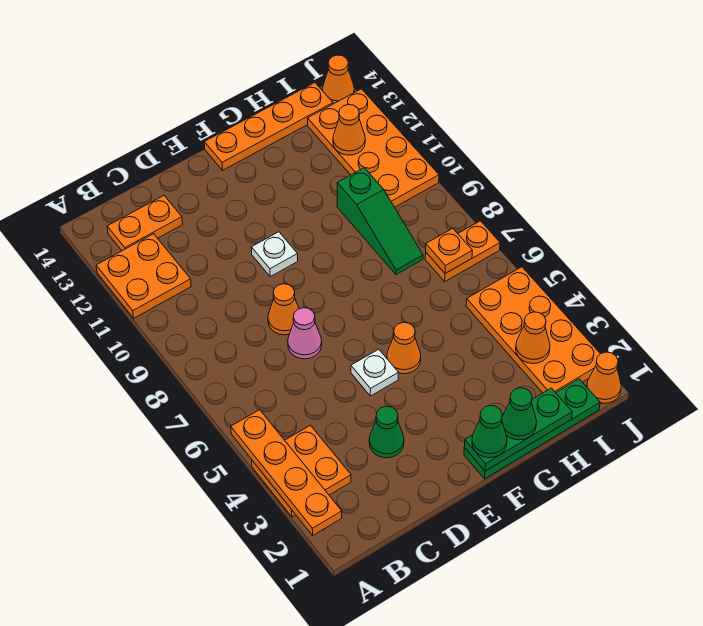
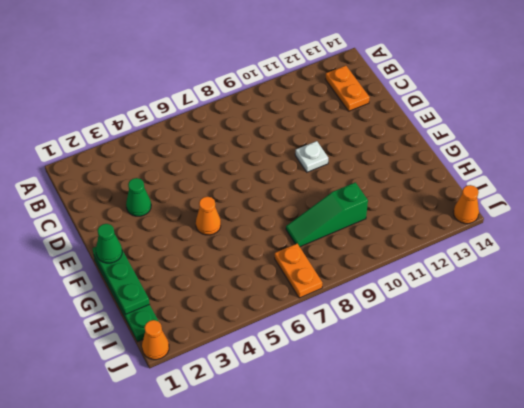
none -> orange 2x2 plate [252,425,351,517]
none -> orange 2x2 plate [96,234,191,318]
none -> pink 1x1 cone [288,308,322,359]

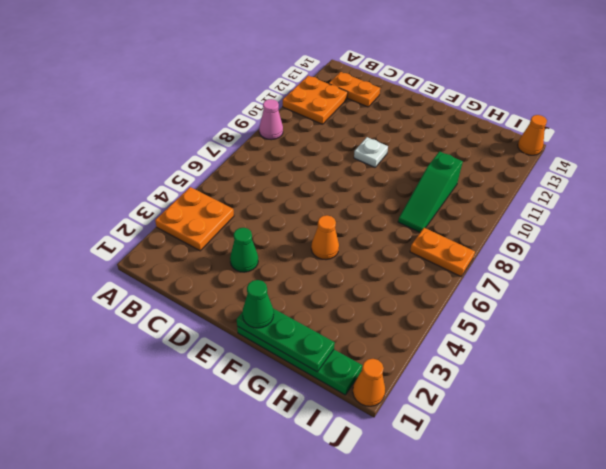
pink 1x1 cone [259,99,283,140] -> pink 1x1 cone moved to [288,308,322,359]
none -> orange 1x1 cone [268,284,299,335]
none -> white 1x1 plate [351,349,398,396]
none -> orange 1x4 plate [204,83,333,170]

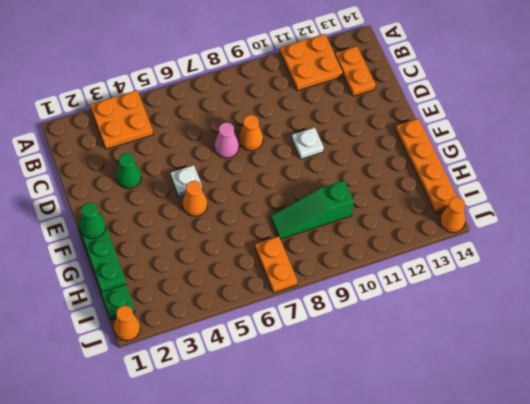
none -> orange 2x4 plate [466,267,600,393]
none -> orange 2x4 plate [308,89,439,207]
none -> orange 1x4 plate [231,410,342,535]

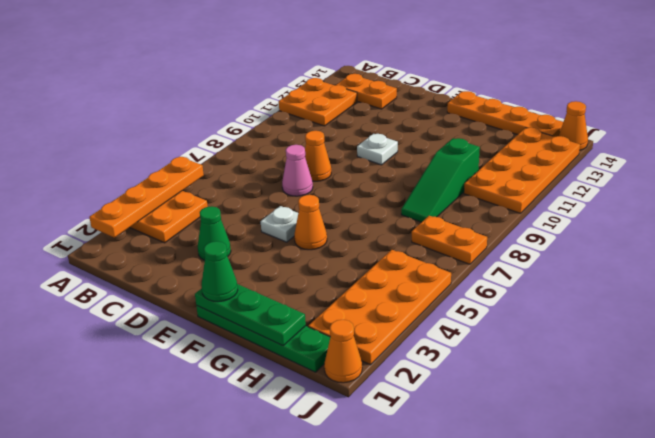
none -> orange 1x1 cone [516,312,550,364]
none -> orange 1x1 plate [426,228,472,274]
none -> orange 1x1 cone [333,105,365,155]

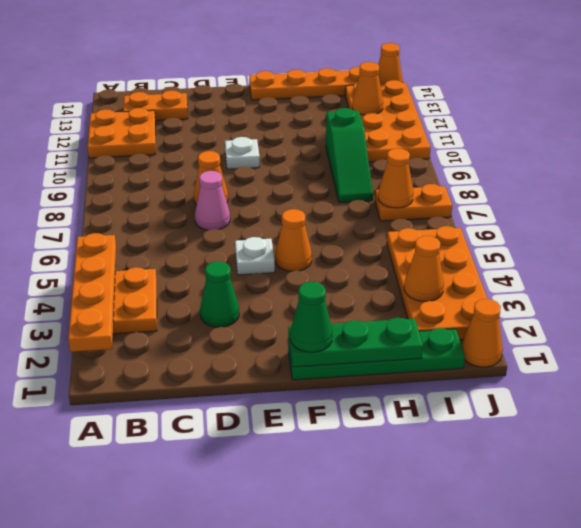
orange 1x1 cone [378,148,413,208] -> orange 1x1 plate [426,228,472,274]
none -> green 1x1 cone [502,388,537,440]

